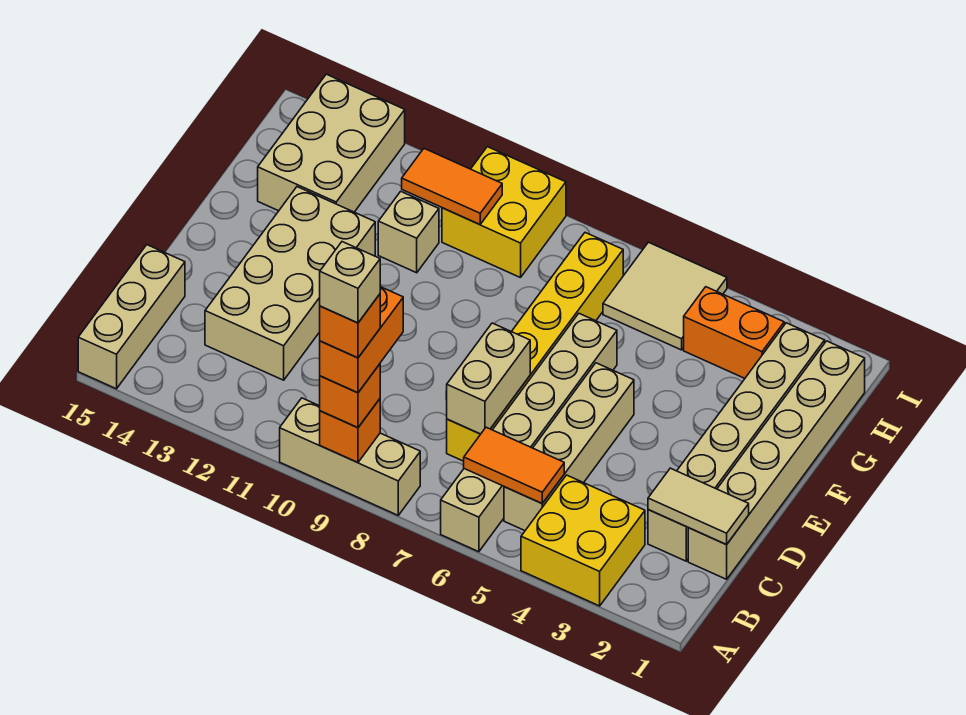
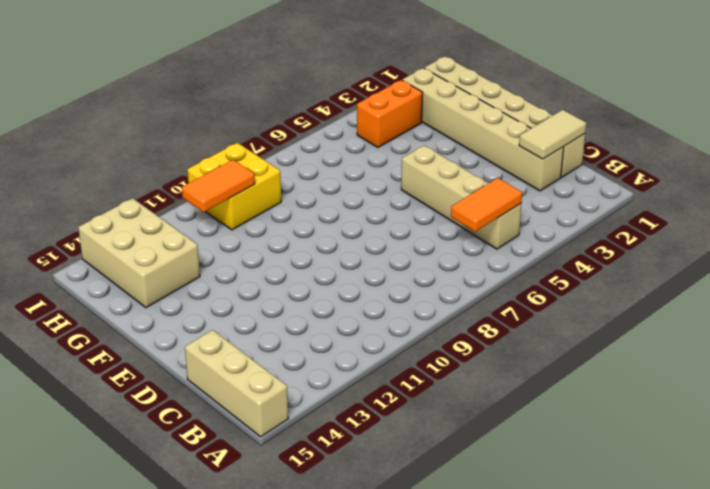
none -> yellow 2x2 brick [521,475,645,606]
none -> tan 1x6 brick [441,314,617,552]
none -> tan 1x3 brick [280,398,420,515]

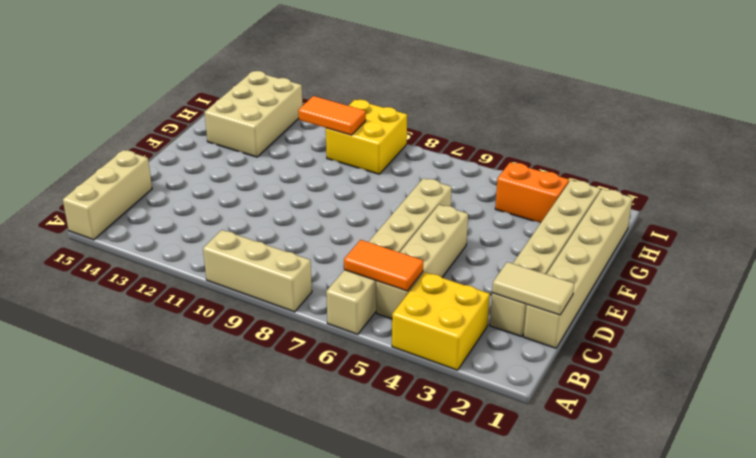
none -> yellow 1x6 brick [447,233,623,461]
none -> tan 2x4 brick [205,187,375,380]
none -> tan 1x1 brick [378,191,439,273]

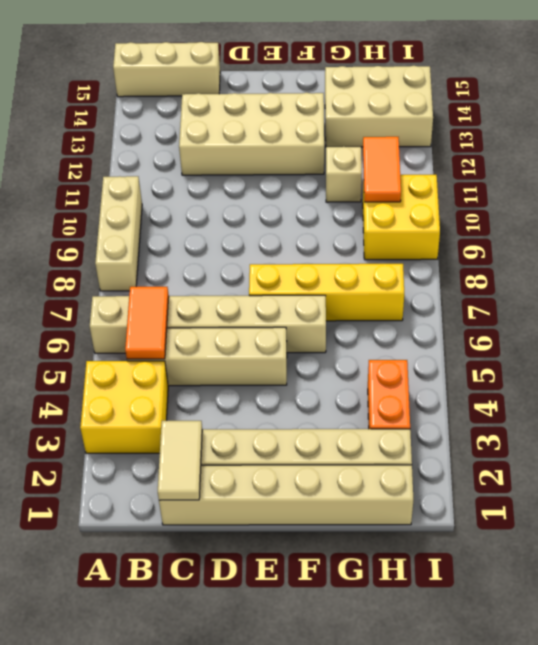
yellow 1x4 brick [249,264,404,321] -> yellow 1x6 brick [447,233,623,461]
none -> tan 2x2 tile [603,242,727,350]
none -> orange 1x1 brick [320,399,380,463]
none -> tan 1x2 brick [447,323,530,434]

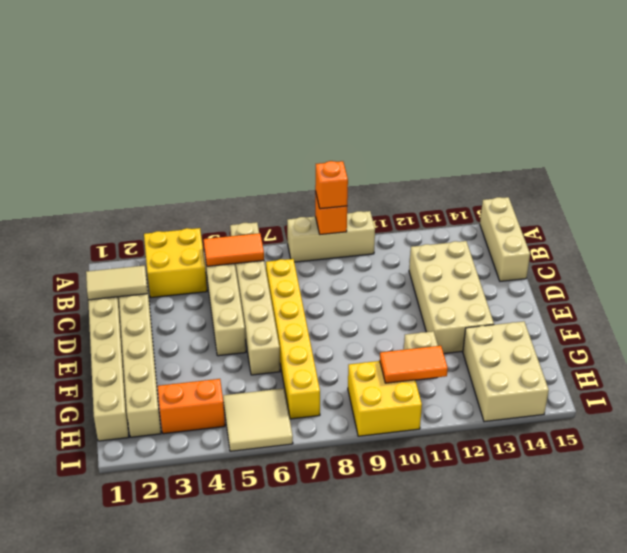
none -> tan 1x2 brick [447,323,530,434]
none -> orange 1x2 brick [320,287,403,393]
none -> orange 1x1 brick [320,294,380,358]

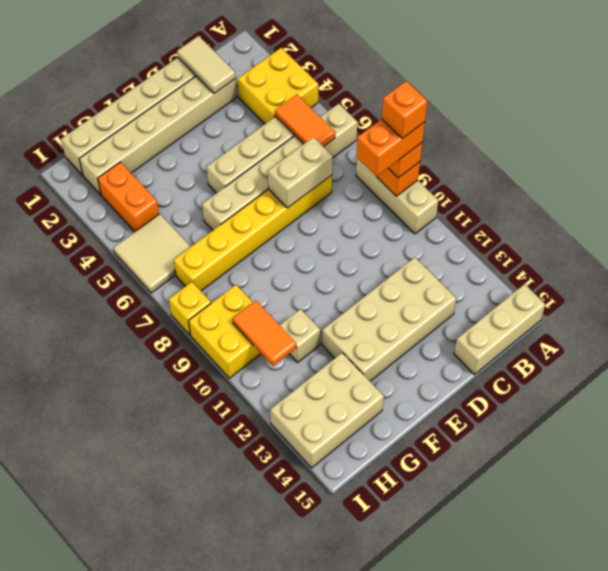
yellow 1x1 brick [169,282,211,335] -> none
none -> tan 1x1 brick [320,242,380,323]

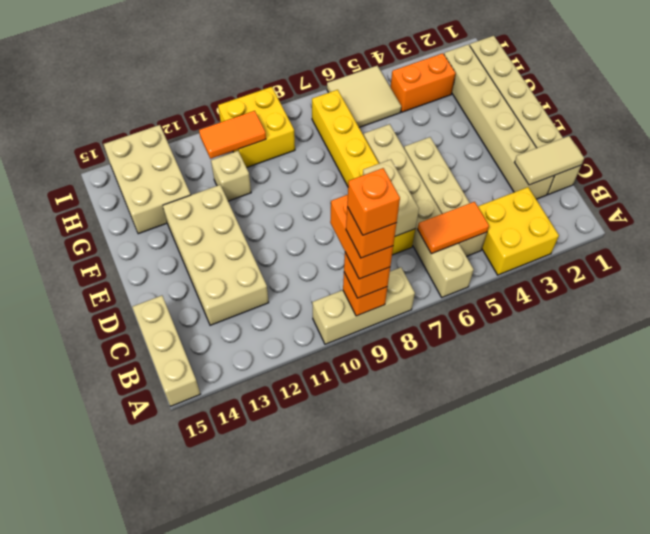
orange 1x1 brick [347,168,400,235] -> tan 1x1 brick [320,242,380,323]

